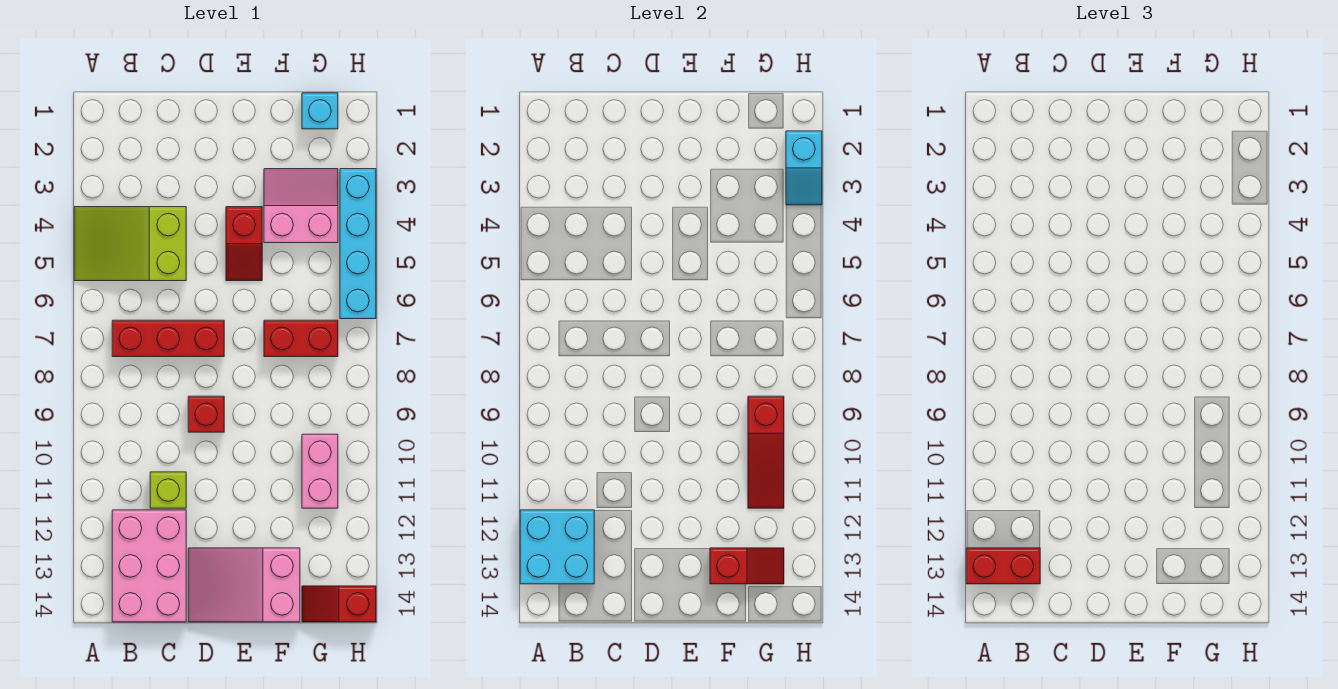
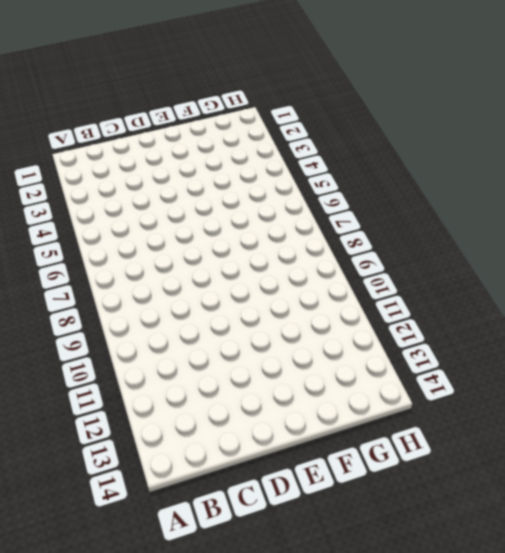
none -> lime 2x3 slope [74,207,186,281]
none -> red 1x3 brick [112,320,224,357]
none -> pink 2x3 brick [112,510,186,622]

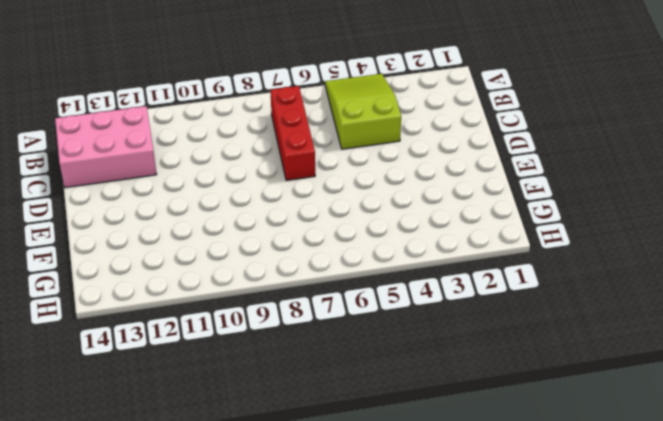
none -> lime 1x1 brick [150,472,186,508]
none -> red 1x1 brick [188,396,224,432]
none -> pink 2x3 slope [188,548,300,622]

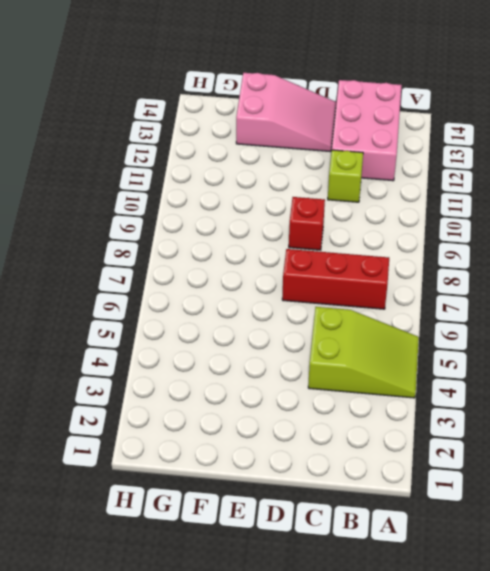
none -> red 1x2 slope [226,207,262,281]
none -> pink 2x2 slope [264,169,338,243]
none -> red 1x2 brick [264,320,338,357]

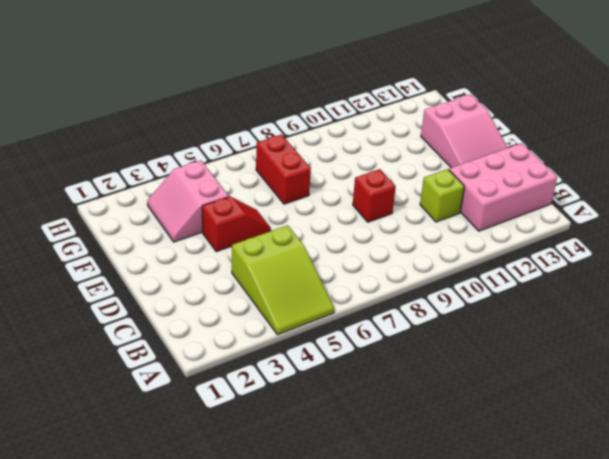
none -> red 1x3 brick [112,320,224,357]
none -> cyan 1x1 brick [302,93,338,129]
none -> pink 1x2 brick [302,434,338,508]

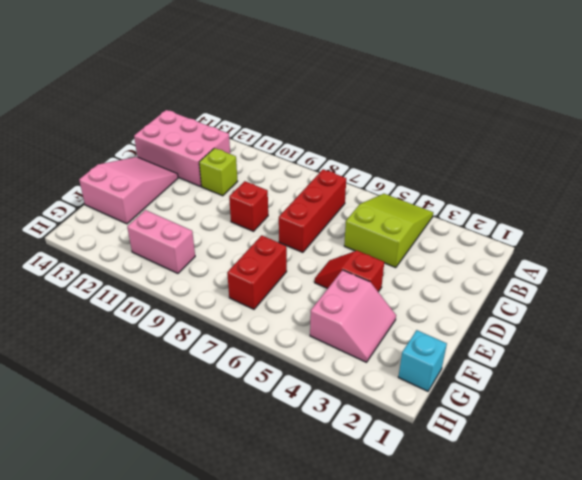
none -> red 1x2 slope [302,586,376,622]
none -> cyan 1x4 brick [340,169,376,319]
none -> cyan 2x2 brick [520,510,594,584]

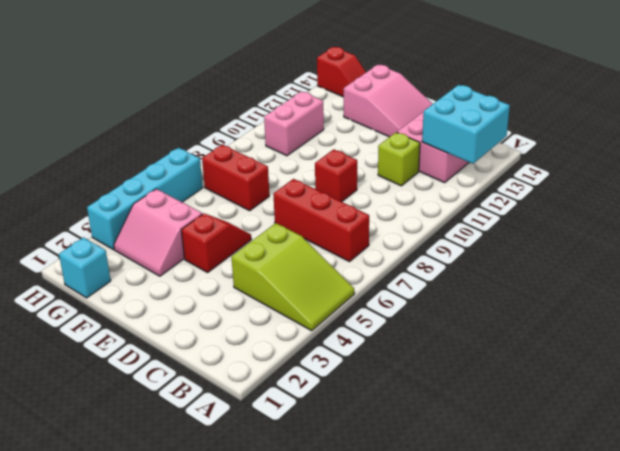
none -> red 1x2 slope [710,548,784,584]
none -> red 1x3 slope [748,396,784,508]
none -> cyan 1x2 slope [786,131,822,205]

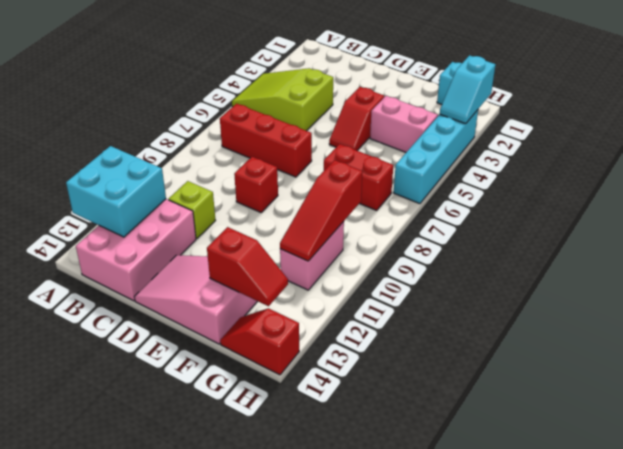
none -> red 1x2 brick [966,548,1040,584]

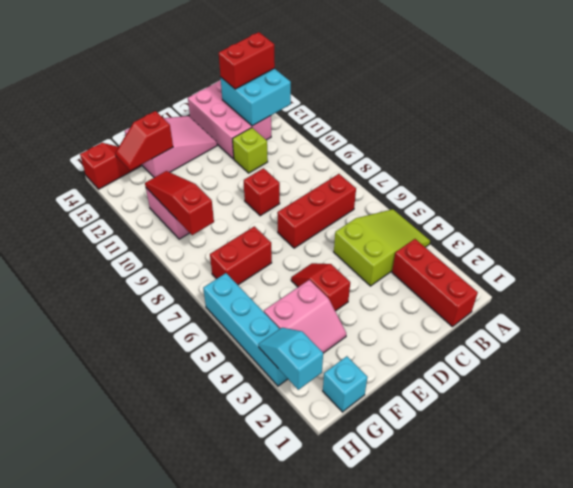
red 1x3 brick [392,239,478,327] -> none

